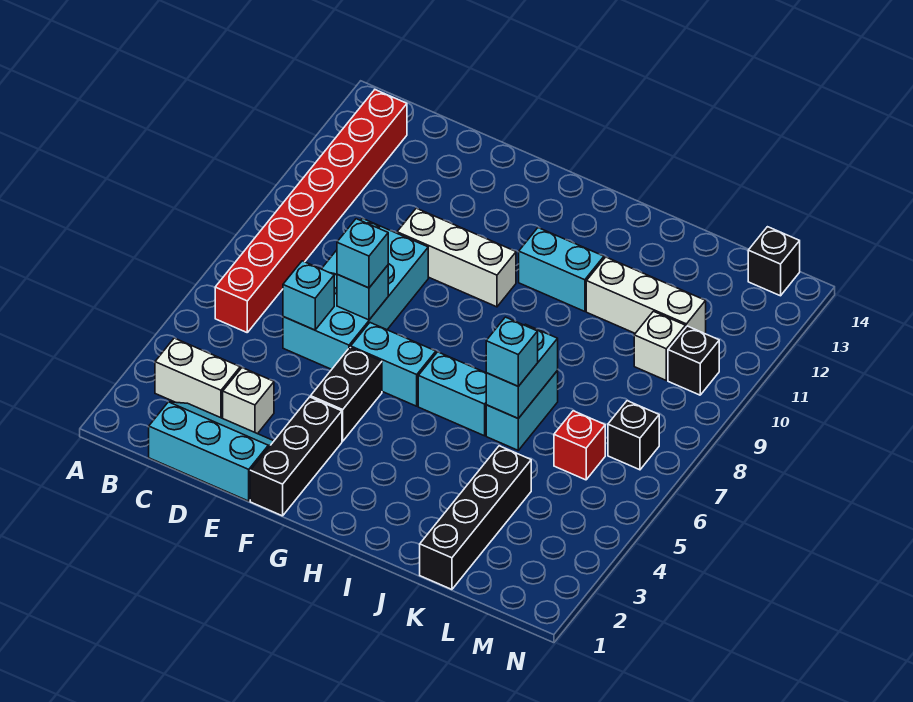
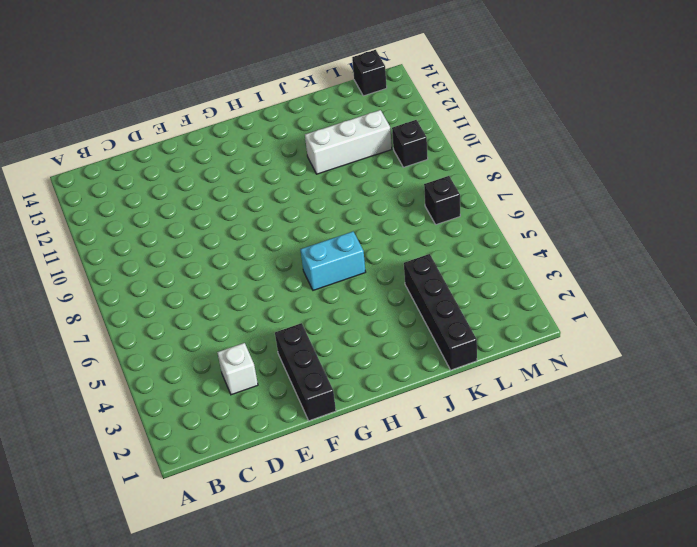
none -> white 1x2 brick [155,338,240,418]
none -> red 1x8 brick [215,90,407,332]
none -> cyan 2x3 slope [149,402,274,501]

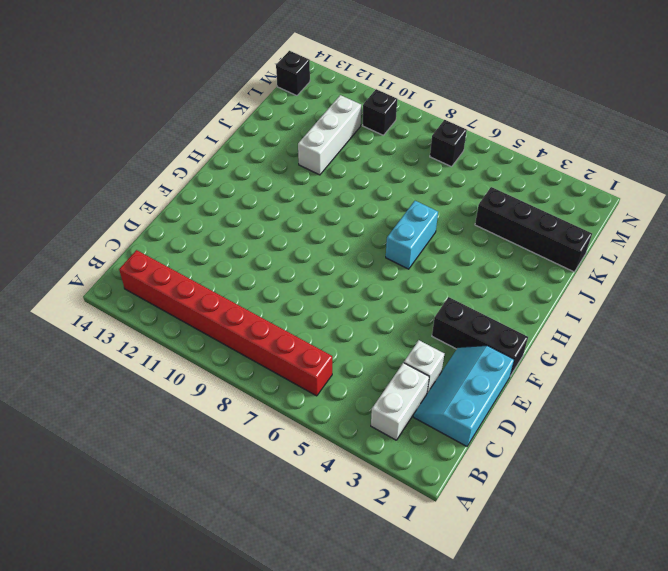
none -> cyan 2x4 brick [283,218,428,369]
none -> white 1x3 brick [397,208,516,307]
none -> black 1x2 brick [311,347,382,441]

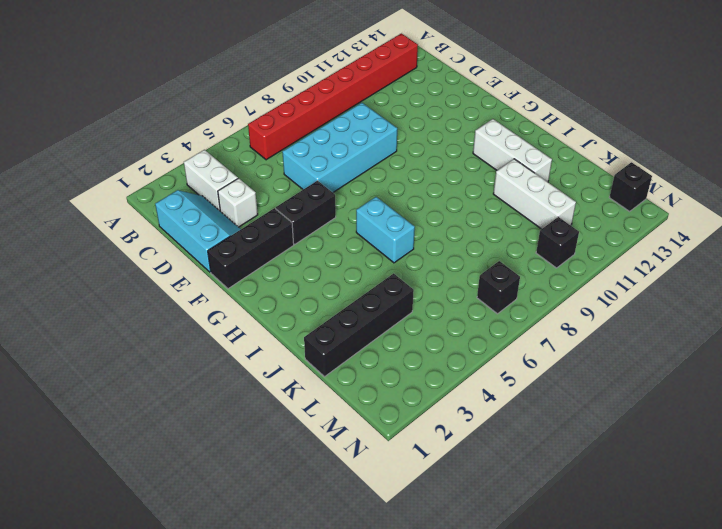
white 1x3 brick [473,119,552,182] -> white 1x3 brick moved to [397,208,516,307]
none -> cyan 1x2 brick [351,323,436,406]
none -> cyan 1x2 brick [519,228,604,311]
none -> cyan 1x2 brick [486,371,558,450]

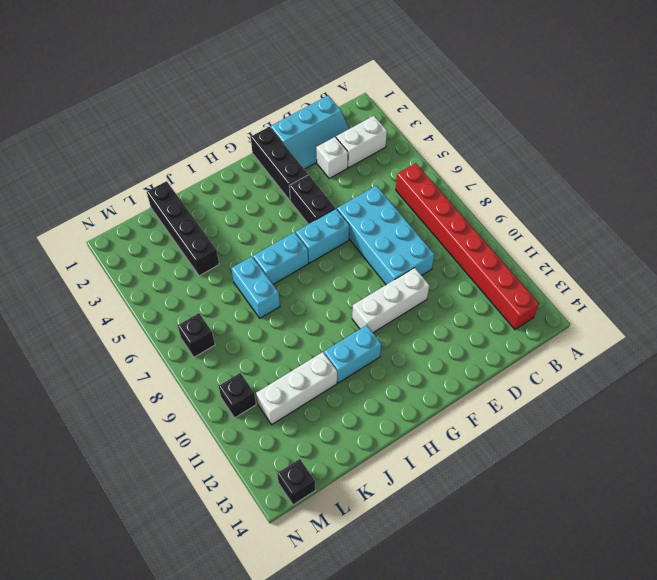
none -> red 1x1 brick [554,411,605,480]
none -> white 1x1 brick [634,311,686,380]
none -> cyan 1x1 brick [283,261,334,330]

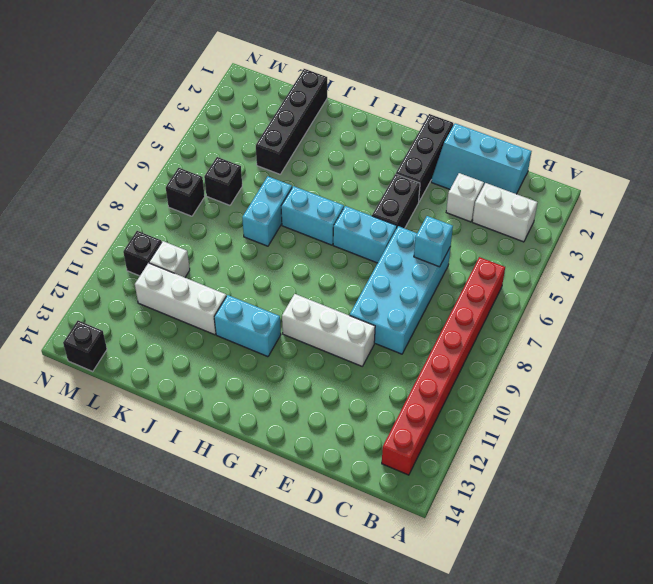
black 1x1 brick [204,157,242,205] -> red 1x1 brick [554,411,605,480]
none -> cyan 1x1 brick [337,265,388,320]
none -> cyan 1x2 brick [486,324,558,418]
none -> cyan 1x1 brick [337,219,388,288]

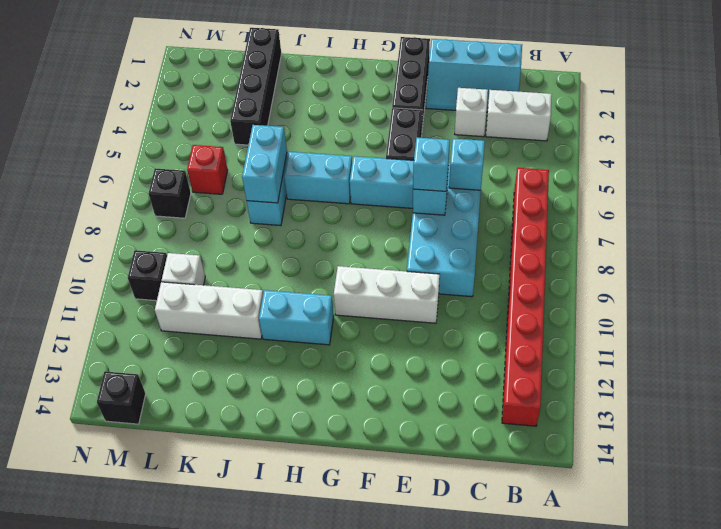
none -> cyan 1x1 brick [486,317,538,386]

